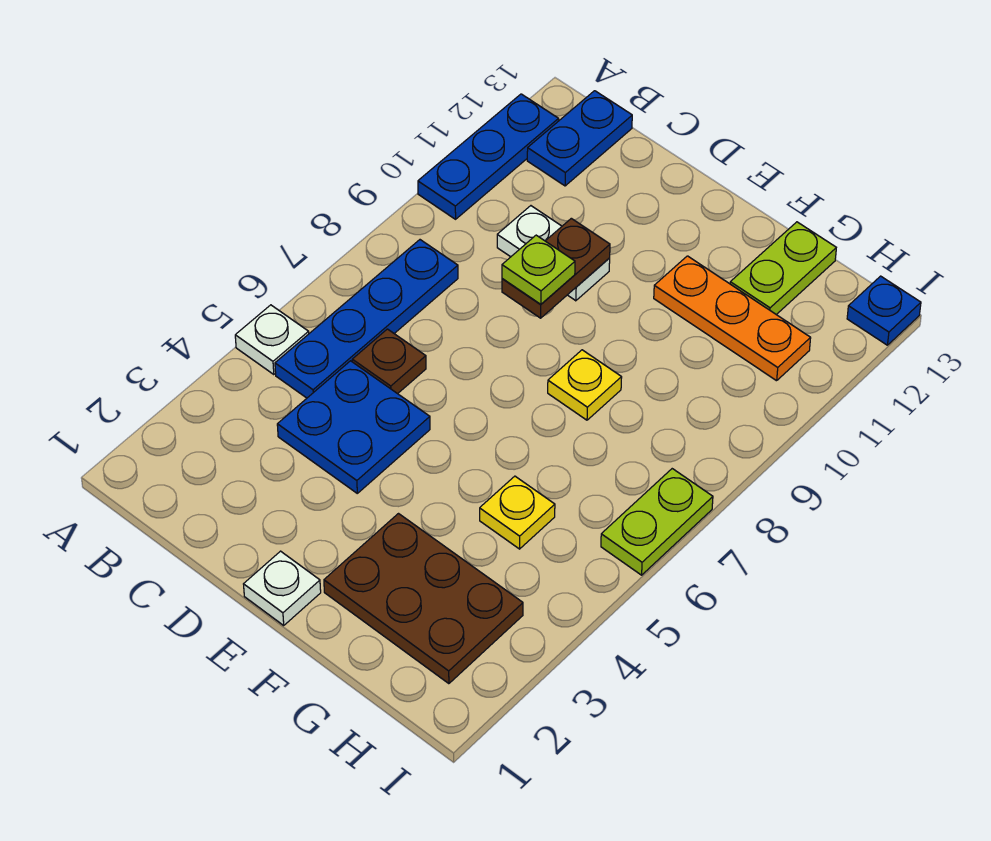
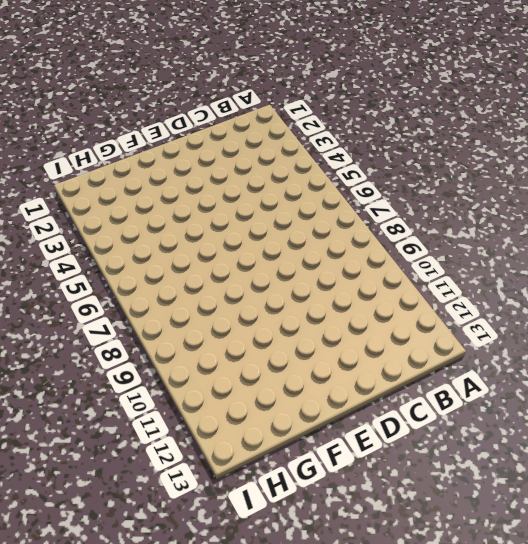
none -> white 1x1 plate [235,305,309,375]
none -> blue 1x3 plate [418,94,558,219]
none -> blue 1x4 plate [275,240,458,398]

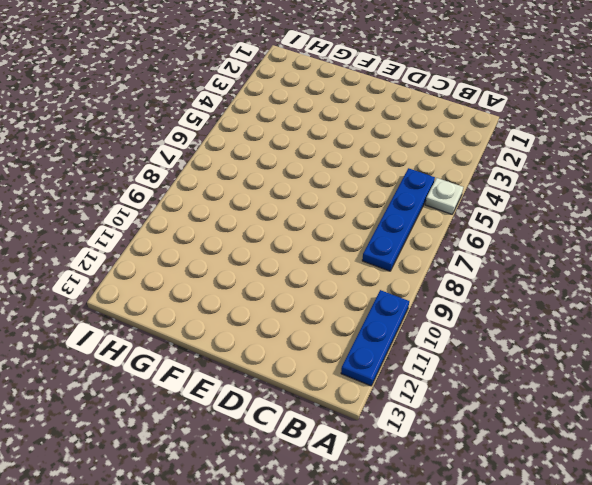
none -> blue 1x2 plate [527,91,632,186]
none -> blue 2x2 plate [277,361,430,493]
none -> brown 1x1 plate [352,329,426,394]

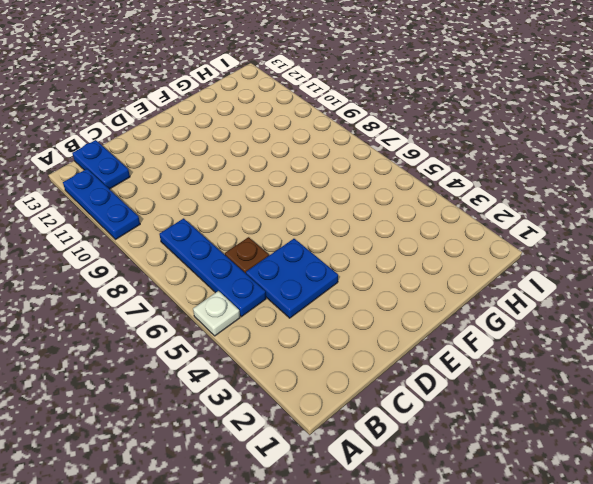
none -> white 1x2 plate [497,206,610,301]
none -> white 1x1 plate [244,551,321,625]
none -> brown 2x3 plate [324,514,523,684]

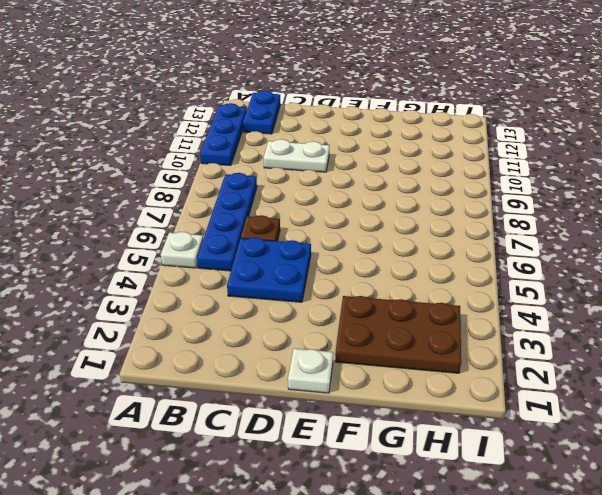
none -> yellow 1x1 plate [548,350,622,420]
none -> orange 1x3 plate [654,256,811,381]
none -> yellow 1x1 plate [480,476,555,549]

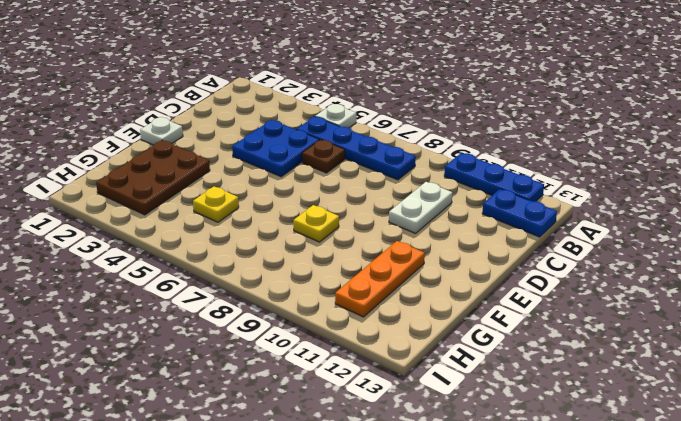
none -> lime 1x2 plate [730,222,836,315]
none -> lime 1x2 plate [601,469,713,575]
none -> blue 1x1 plate [847,276,921,345]

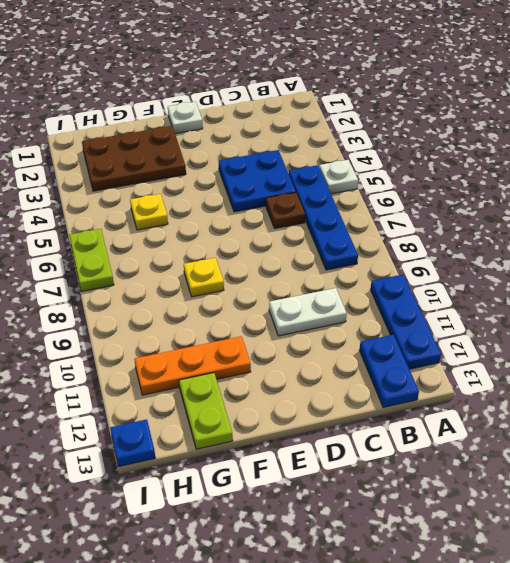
none -> brown 1x2 plate [502,218,610,318]
none -> lime 1x1 plate [502,235,575,304]

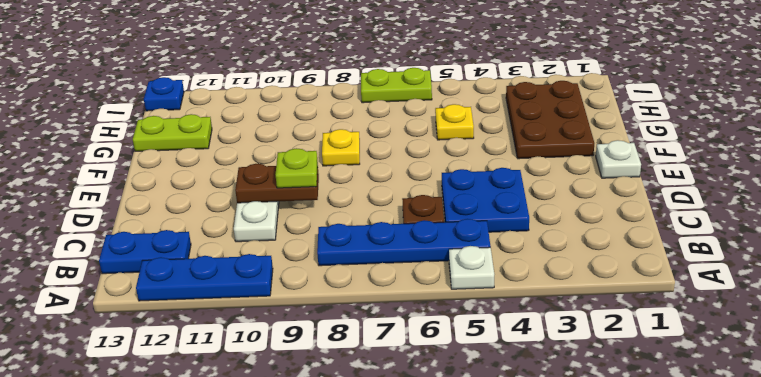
none -> orange 1x3 plate [654,256,811,381]

